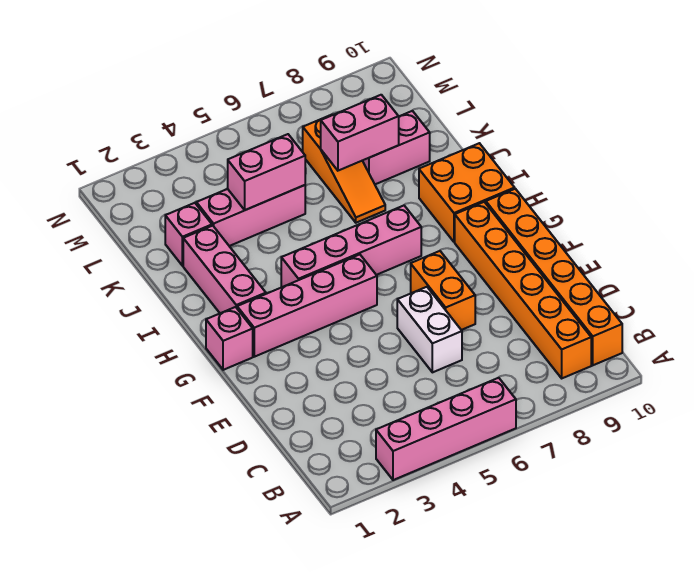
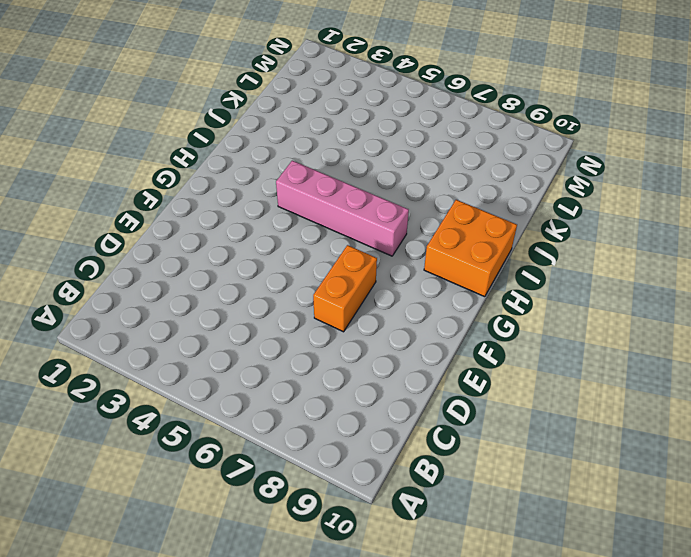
none -> pink 1x4 brick [376,378,516,480]
none -> orange 1x6 brick [455,202,591,378]
none -> orange 1x6 brick [486,189,622,365]

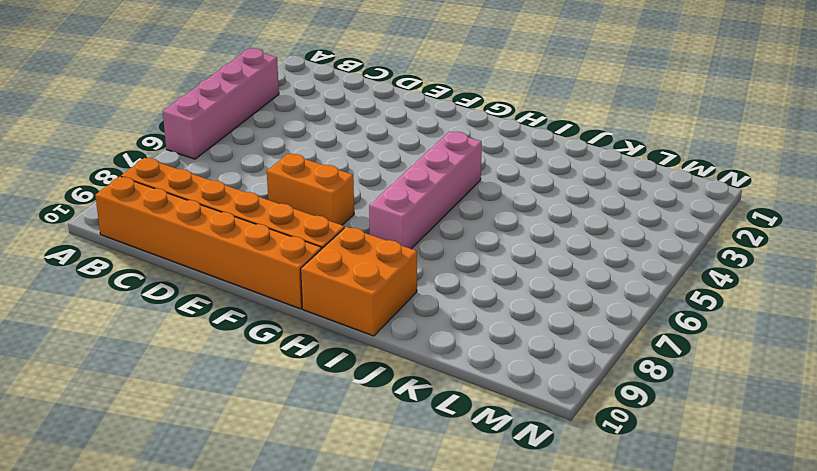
none -> white 1x2 brick [397,287,462,372]
none -> pink 1x1 brick [206,307,253,370]
none -> pink 1x4 brick [237,254,377,357]

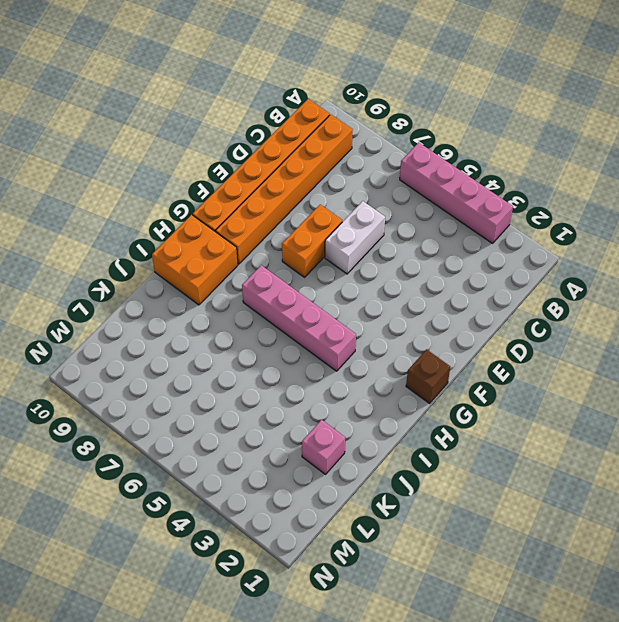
brown 1x1 brick [406,349,450,403] -> pink 1x1 brick [206,307,253,370]
none -> pink 1x4 brick [237,254,377,357]
none -> pink 1x3 brick [183,226,266,313]
none -> orange 1x3 slope [303,114,385,223]

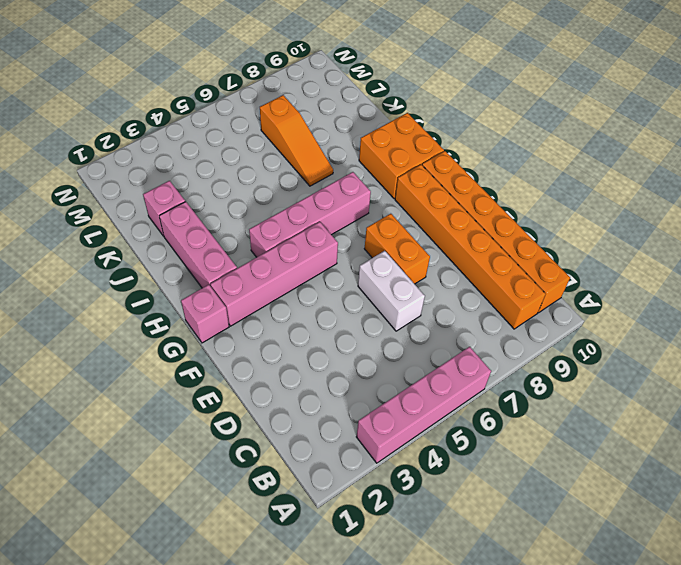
none -> pink 1x3 brick [196,185,305,246]
none -> pink 1x2 brick [363,111,430,184]
none -> pink 1x2 brick [228,134,305,210]

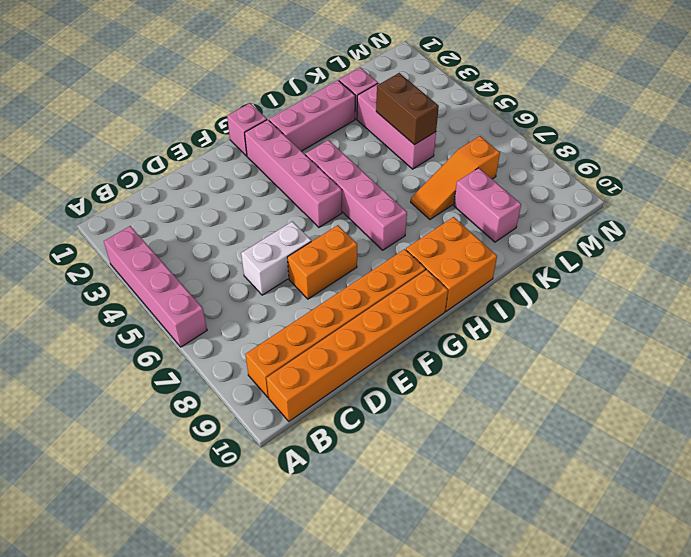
brown 1x2 brick [376,73,439,145] -> pink 1x2 brick [228,134,305,210]
none -> pink 1x2 brick [321,95,399,171]

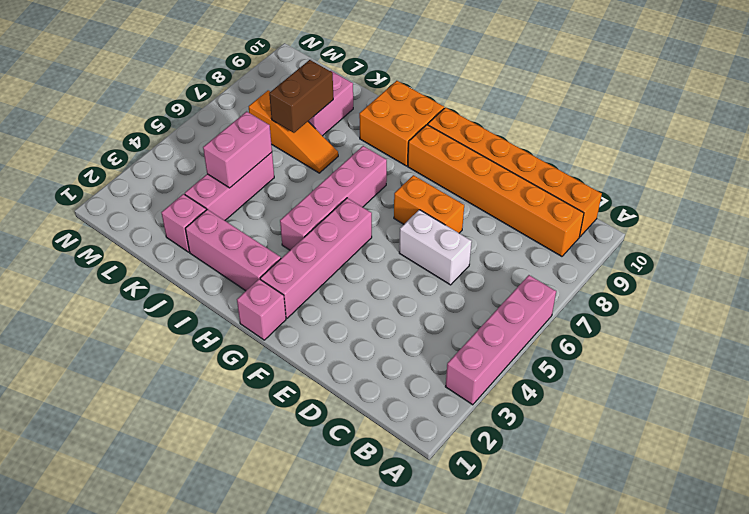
brown 1x2 brick [269,60,333,133] -> pink 1x2 brick [321,95,399,171]

